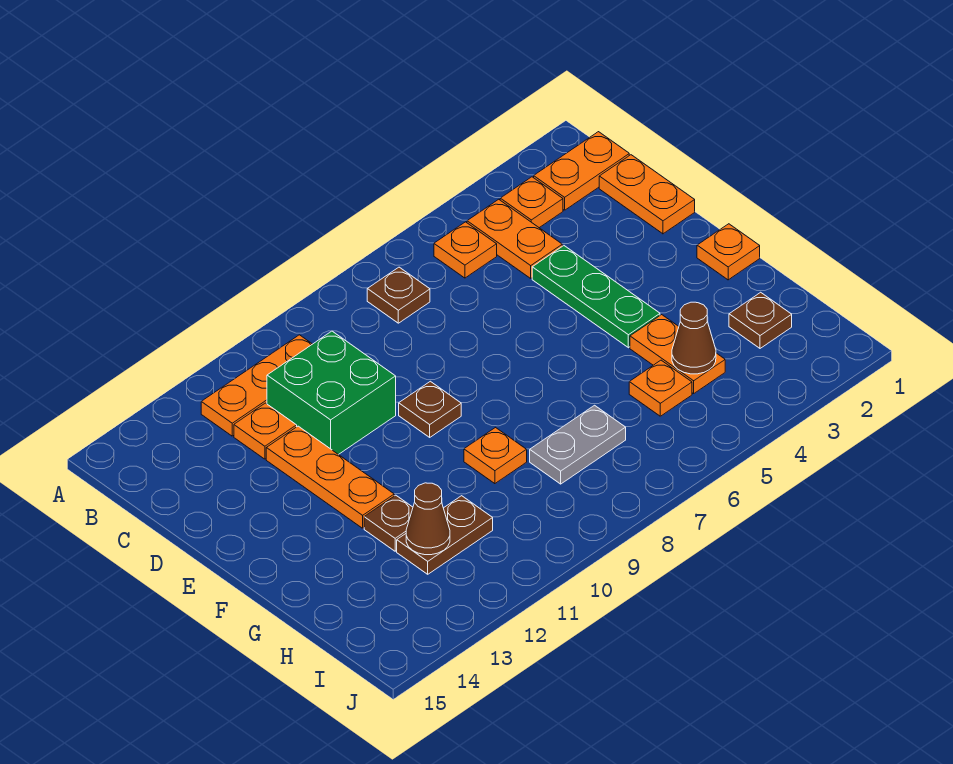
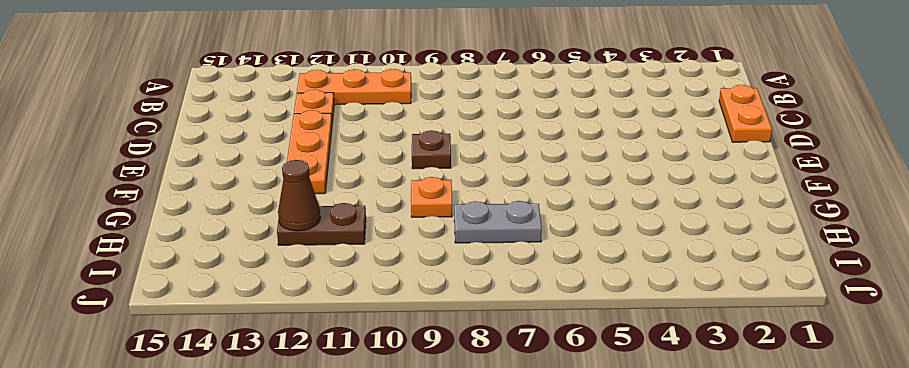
none -> orange 1x2 plate [534,132,629,210]
none -> orange 1x1 plate [500,177,563,228]
none -> orange 1x2 plate [467,199,562,278]

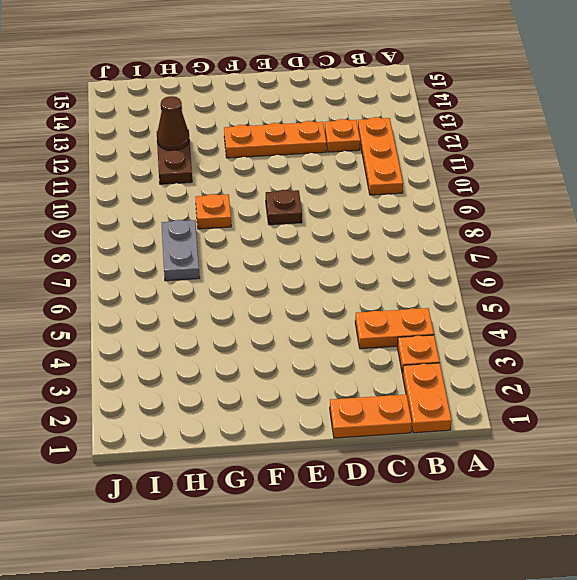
none -> orange 1x1 plate [434,222,497,278]
none -> brown 1x1 plate [367,267,430,323]
none -> green 2x2 brick [267,331,396,455]

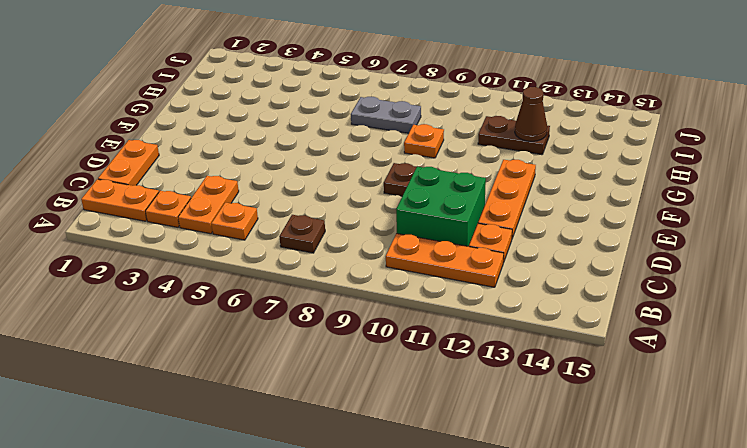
none -> green 1x3 plate [532,246,660,348]
none -> orange 1x1 plate [697,224,760,280]
none -> orange 1x2 plate [630,315,725,394]

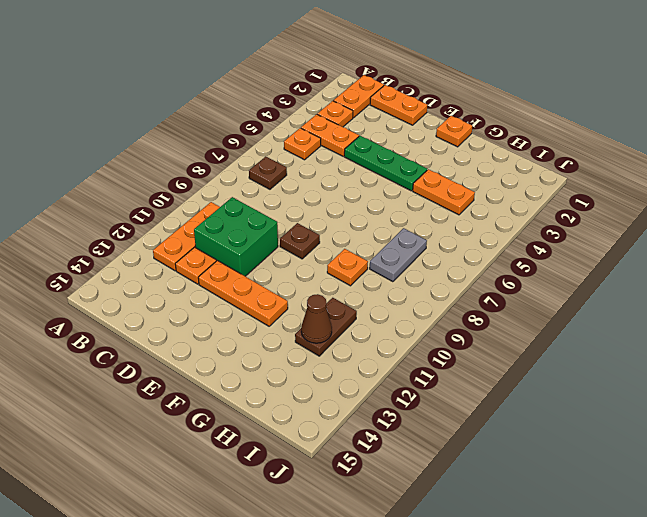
none -> brown 1x1 plate [364,495,413,551]
none -> brown 1x1 plate [729,292,792,348]
none -> orange 1x1 plate [629,360,692,416]

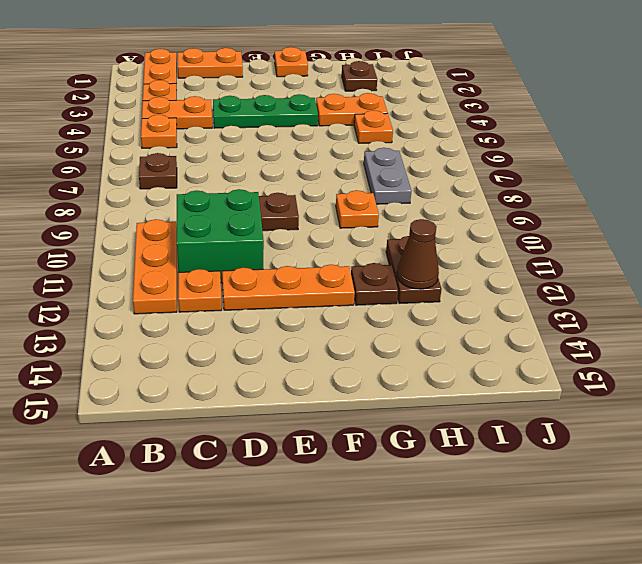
none -> brown 1x1 cone [672,302,716,374]

